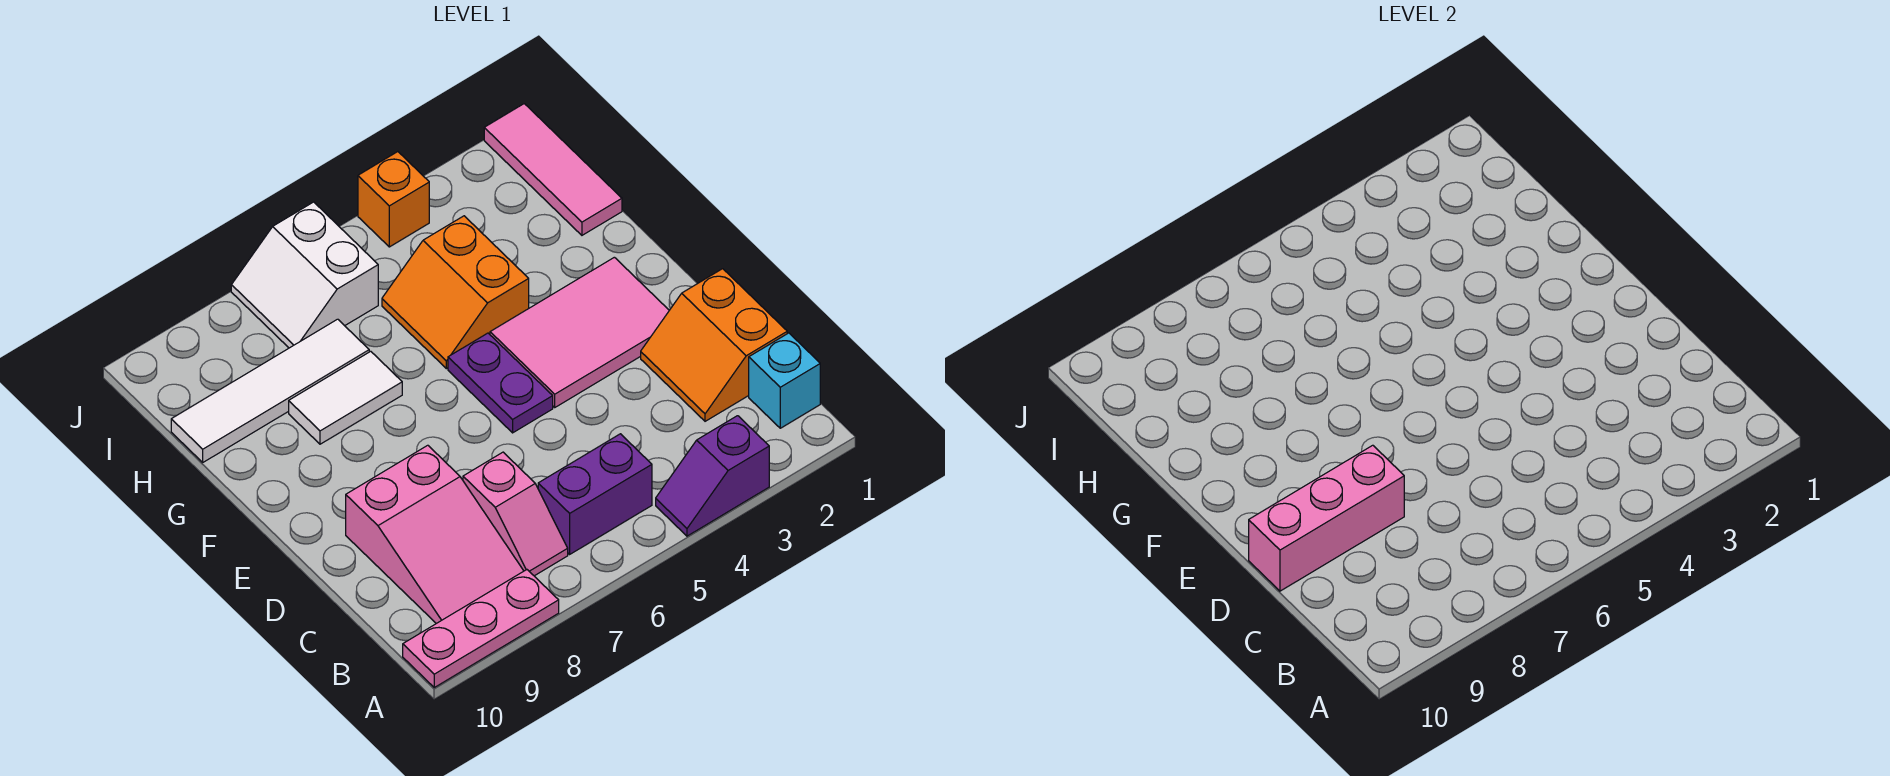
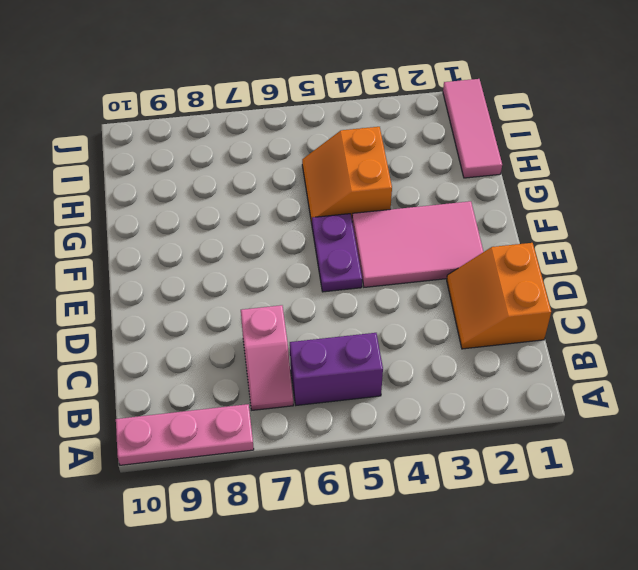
none -> purple 1x2 slope [656,416,769,536]
none -> cyan 1x1 brick [749,333,820,428]
none -> pink 2x3 slope [346,445,523,624]

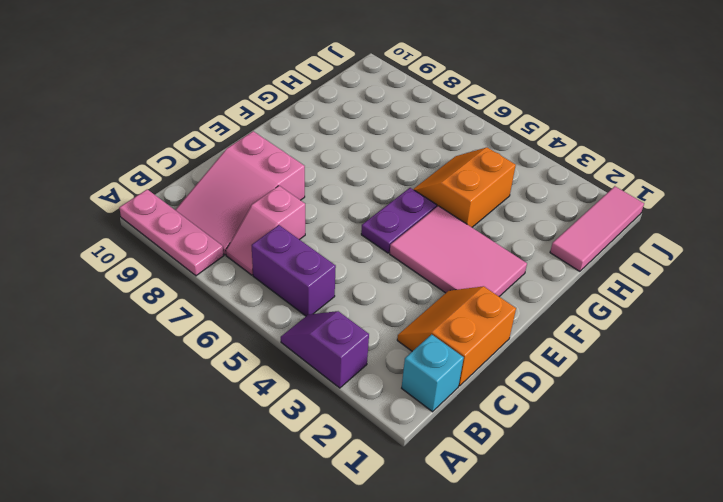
none -> white 1x2 tile [289,351,402,444]
none -> white 1x4 tile [171,319,369,462]
none -> white 2x2 slope [231,202,378,348]

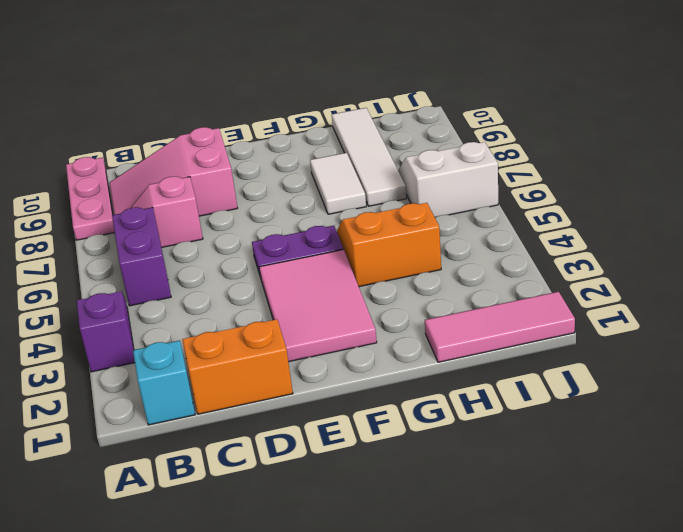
none -> orange 1x1 brick [358,152,429,247]
none -> pink 1x3 brick [1249,445,1404,591]

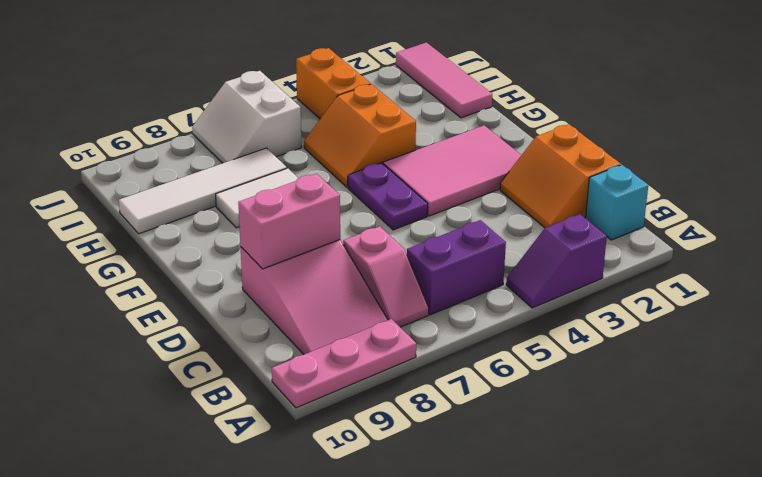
pink 1x2 brick [238,174,340,269] -> pink 1x3 brick [1249,445,1404,591]
orange 1x2 brick [296,48,371,119] -> orange 1x1 brick [358,152,429,247]

